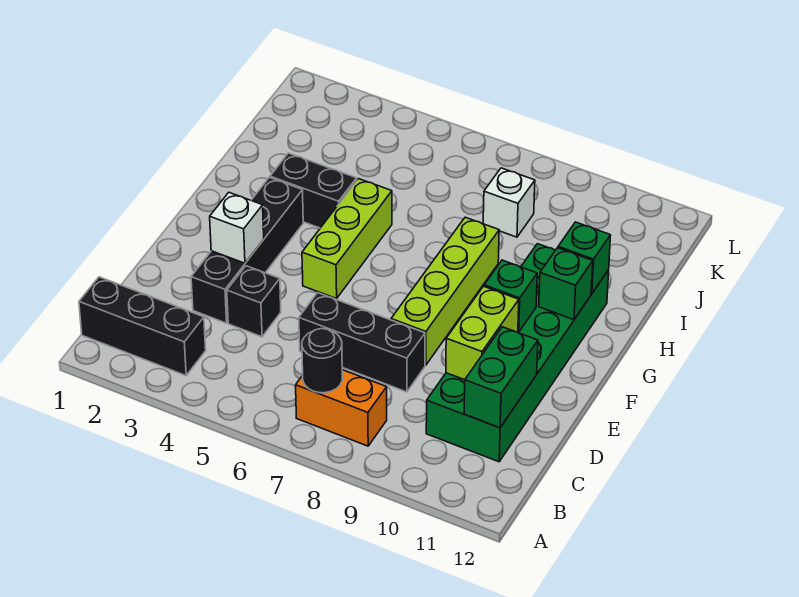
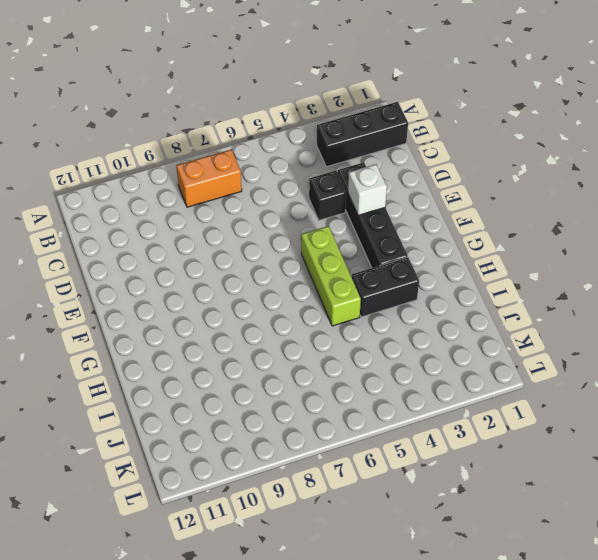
none -> green 2x6 brick [426,244,609,462]
none -> black 1x3 brick [299,293,425,392]
none -> lime 1x4 brick [391,217,499,365]

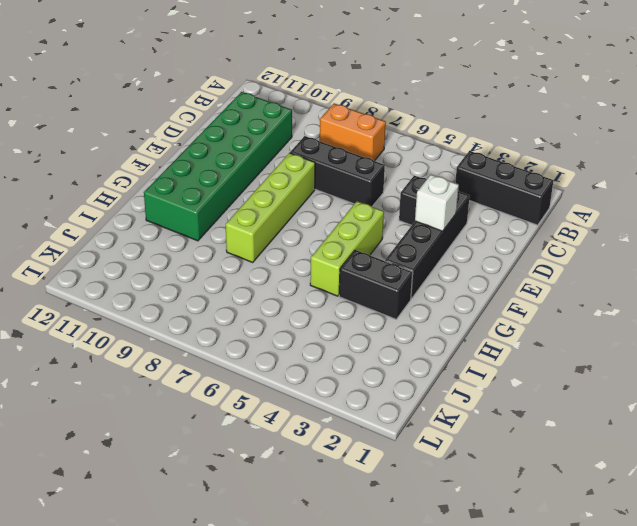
none -> white 1x1 brick [483,168,535,237]
none -> black 1x1 round brick [302,329,342,393]
none -> green 1x2 brick [464,327,538,428]

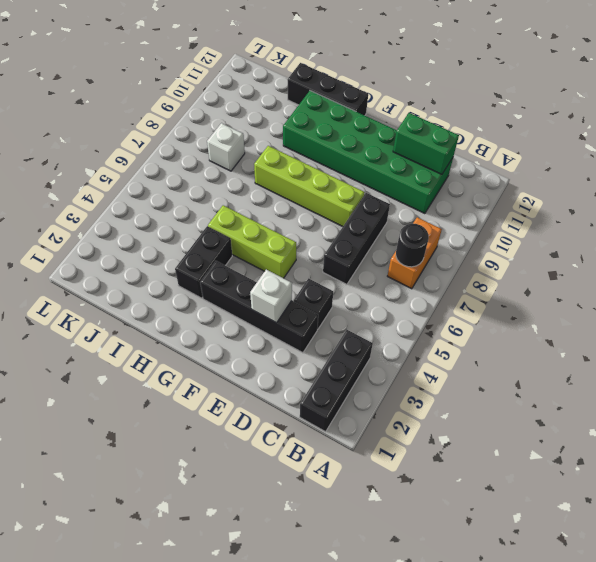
black 1x3 brick [288,63,368,115] -> none
none -> lime 1x2 brick [446,286,519,380]
none -> green 1x1 brick [484,260,537,332]
none -> green 1x1 brick [539,248,593,320]

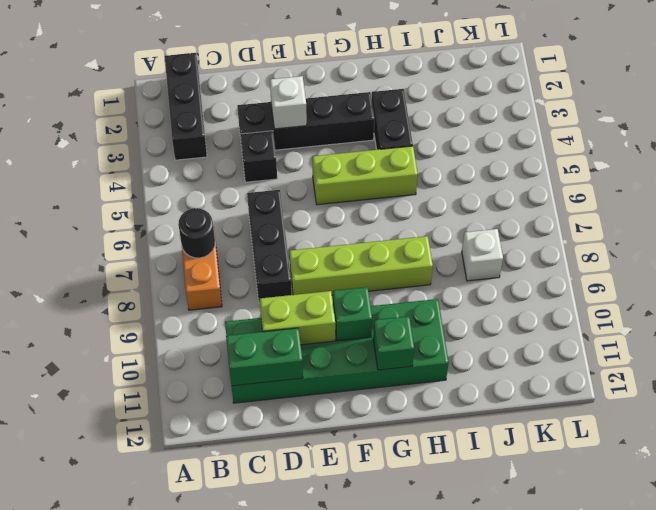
none -> green 1x1 brick [558,222,611,294]

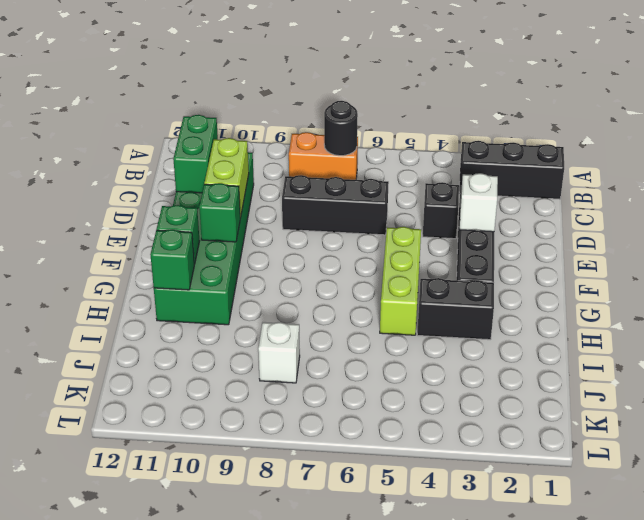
none -> lime 1x4 brick [391,217,499,365]

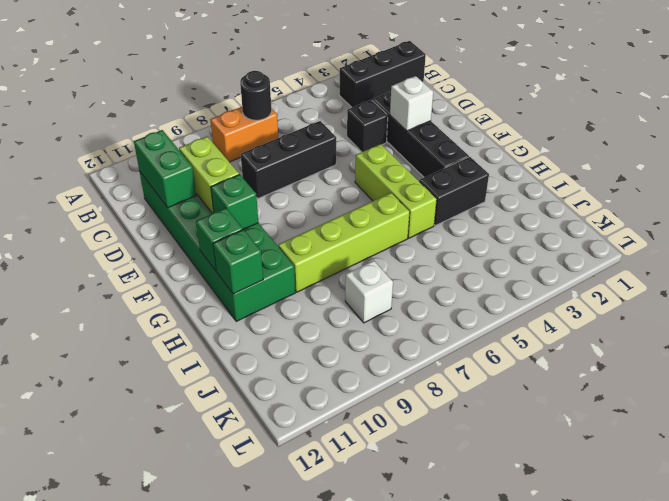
lime 1x4 brick [278,193,410,292] -> lime 1x4 brick turned to [391,217,499,365]

